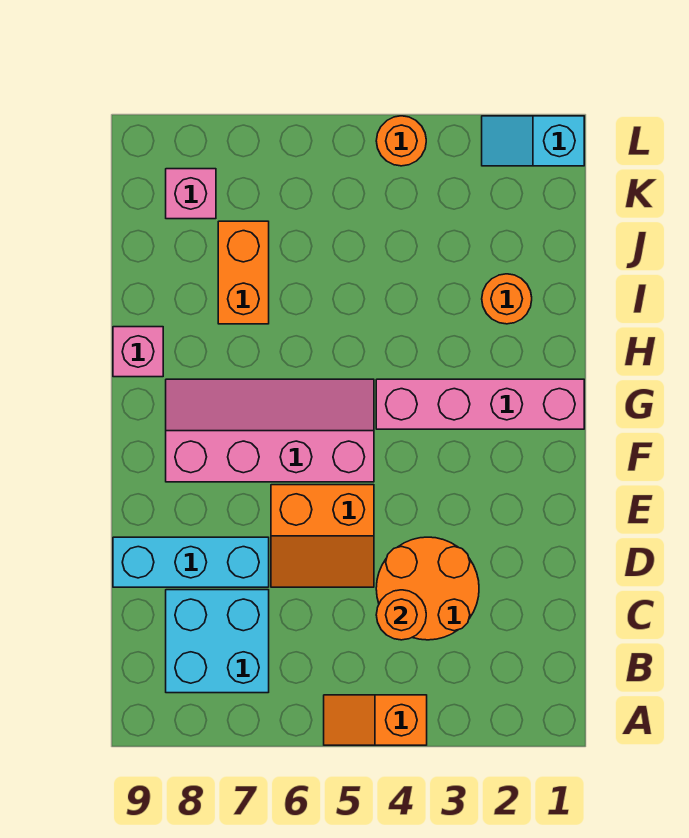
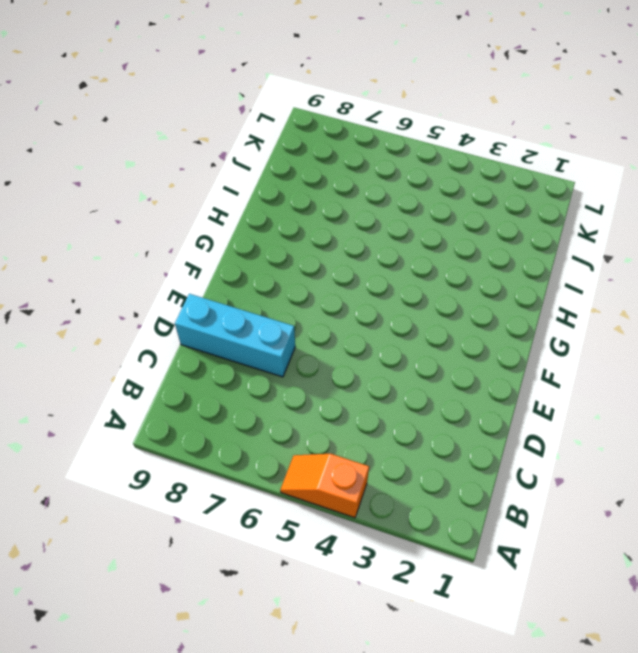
none -> cyan 2x2 brick [166,590,269,693]
none -> orange 2x2 round brick [376,537,479,640]
none -> orange 2x2 slope [271,485,374,587]

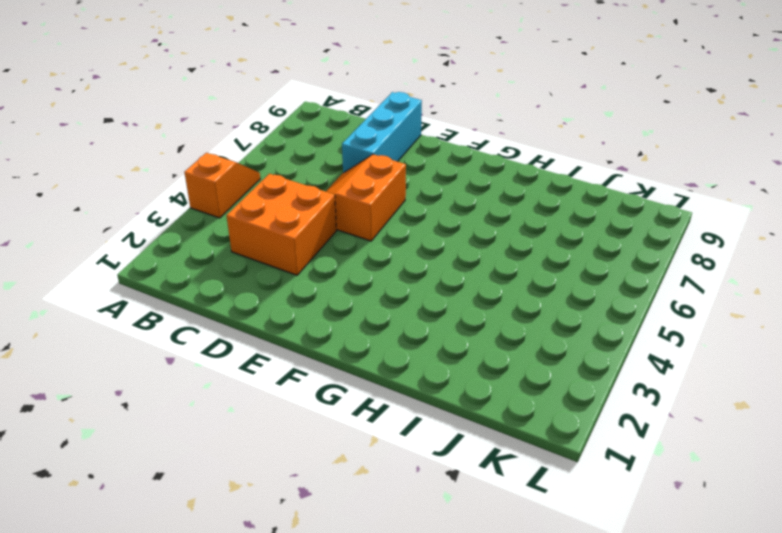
orange 2x2 brick [227,174,336,275] -> orange 2x2 round brick [376,537,479,640]
none -> cyan 2x2 brick [166,590,269,693]
none -> pink 2x4 slope [166,379,374,482]
none -> pink 1x4 brick [376,379,584,429]

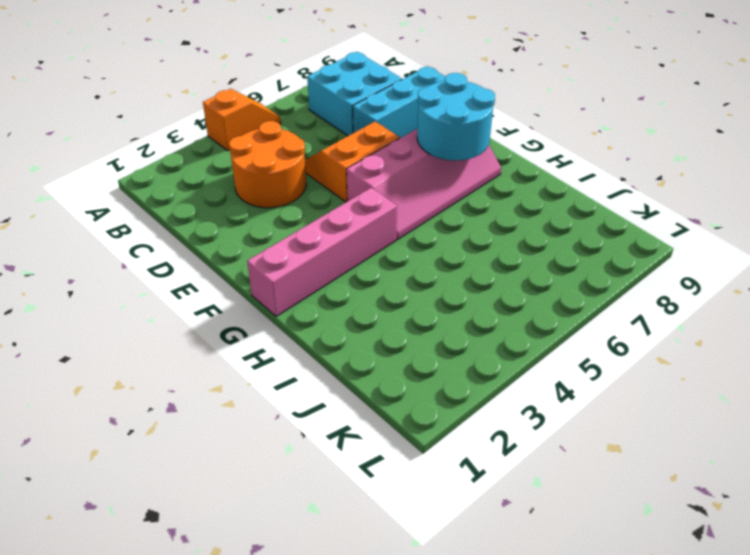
cyan 2x2 round brick [417,73,495,161] -> none
none -> pink 1x1 brick [113,327,163,377]
none -> orange 1x1 round brick [482,274,532,324]
none -> orange 1x2 brick [218,221,269,324]

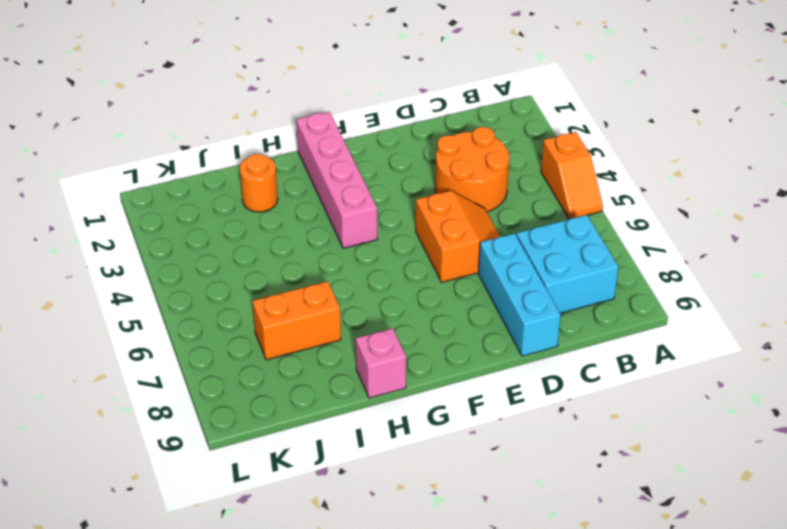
none -> pink 2x4 slope [166,379,374,482]
none -> pink 1x1 brick [166,169,216,219]
none -> cyan 1x2 slope [482,116,584,166]

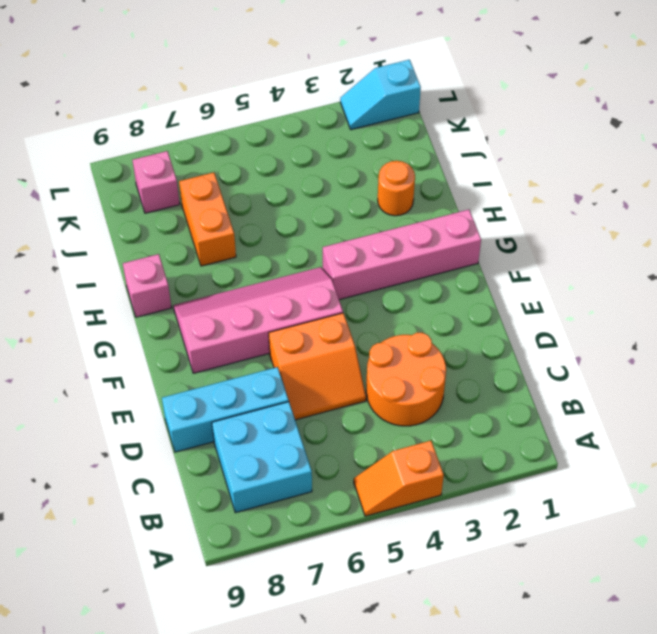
none -> orange 1x1 round brick [376,116,426,166]
none -> orange 1x1 round brick [376,590,426,640]

